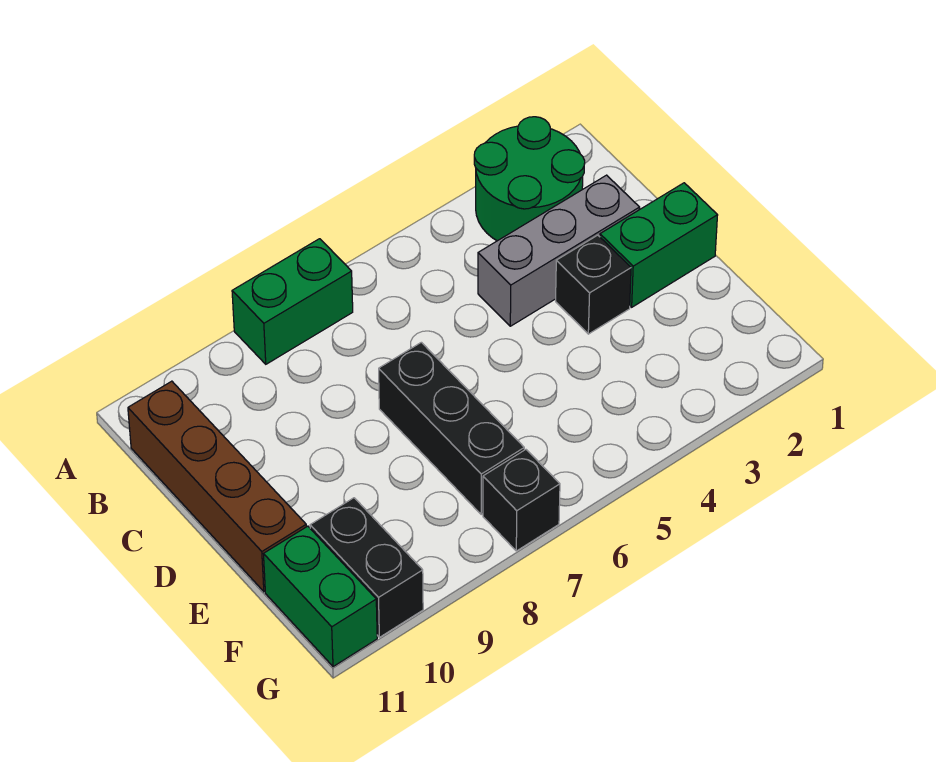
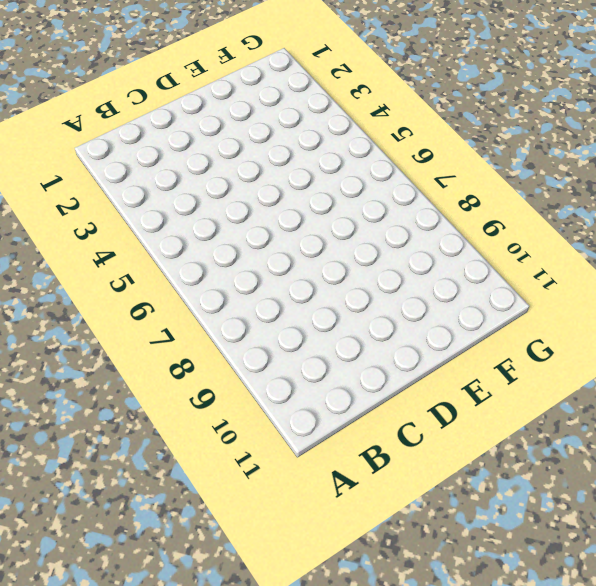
none -> green 2x2 round brick [474,117,585,241]
none -> green 1x2 brick [232,239,353,364]

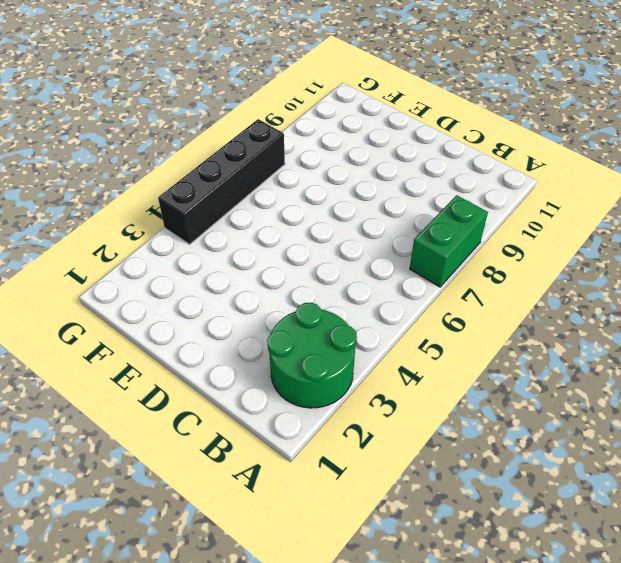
black 1x4 brick [158,119,285,244] -> black 1x1 brick [483,450,560,551]
none -> brown 1x4 brick [128,381,306,591]
none -> grey 1x3 brick [478,175,640,326]

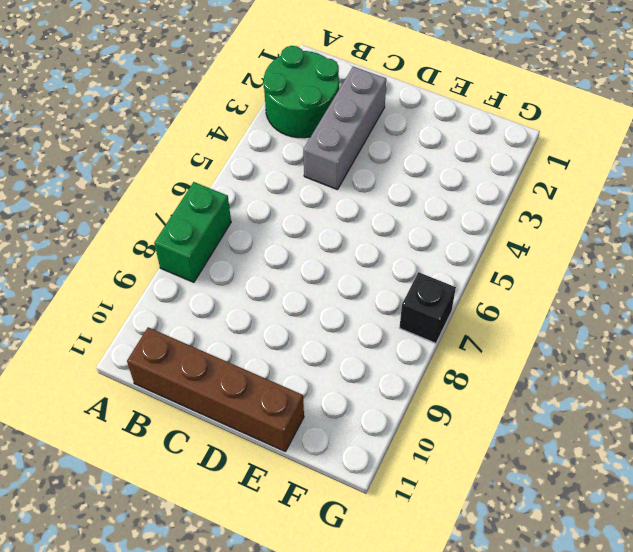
none -> green 1x2 brick [600,183,718,307]
none -> black 1x1 brick [556,235,631,334]

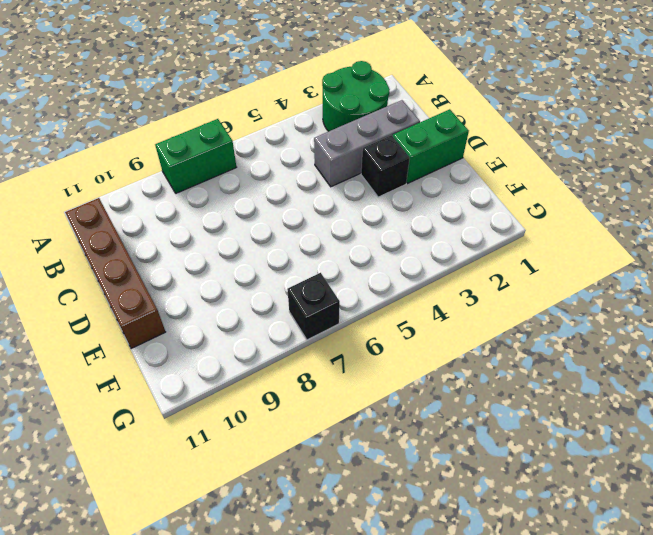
none -> black 1x3 brick [379,342,524,515]
none -> black 1x2 brick [310,498,423,637]

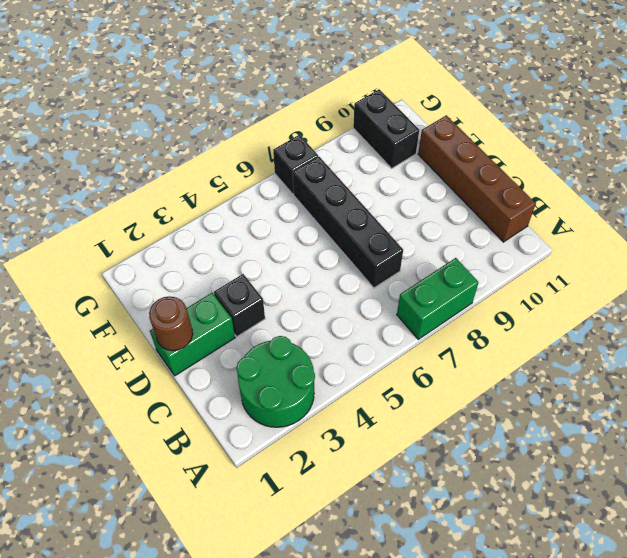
black 1x4 brick [293,157,403,288] -> black 1x3 brick [379,342,524,515]
brown 1x1 round brick [149,296,193,351] -> none
none -> grey 1x3 brick [478,175,640,326]
none -> green 1x2 brick [264,526,377,667]

